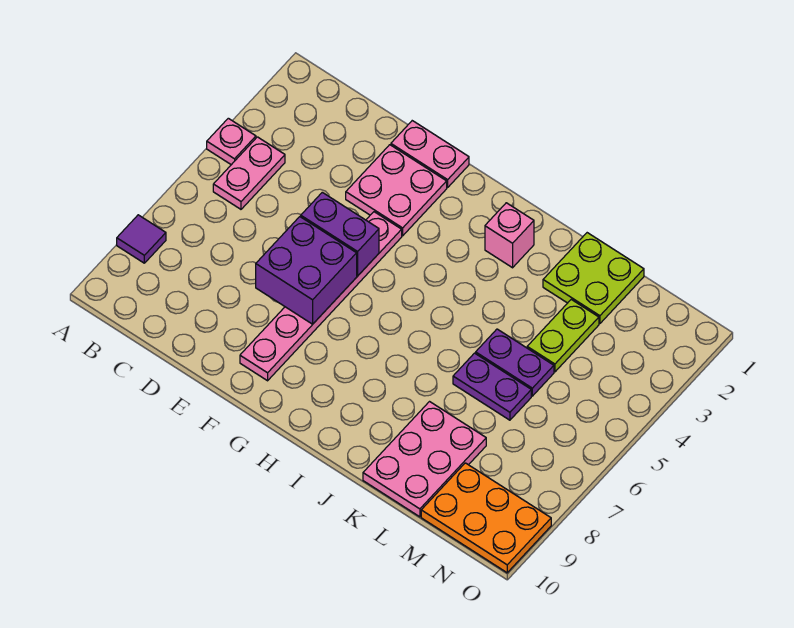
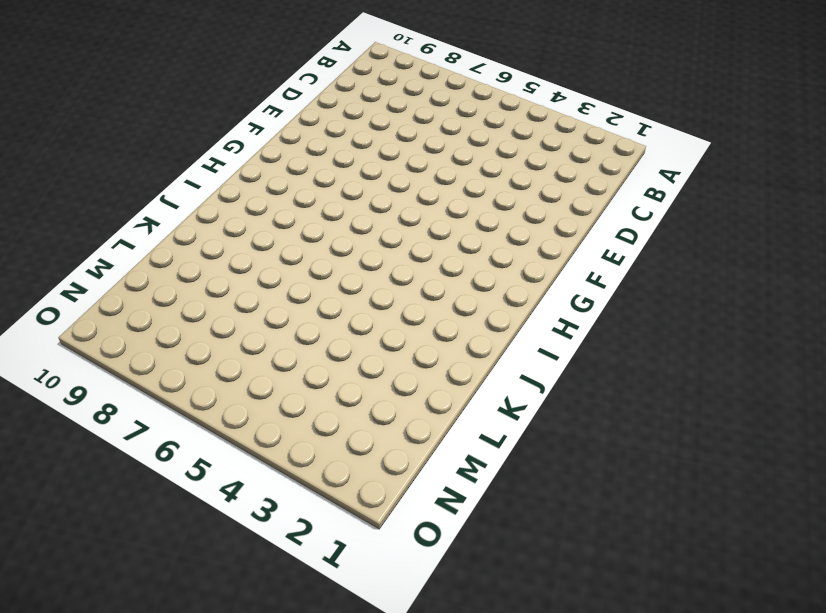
none -> pink 1x1 plate [207,118,256,165]
none -> purple 1x1 tile [117,215,166,263]
none -> pink 1x2 plate [213,137,285,209]

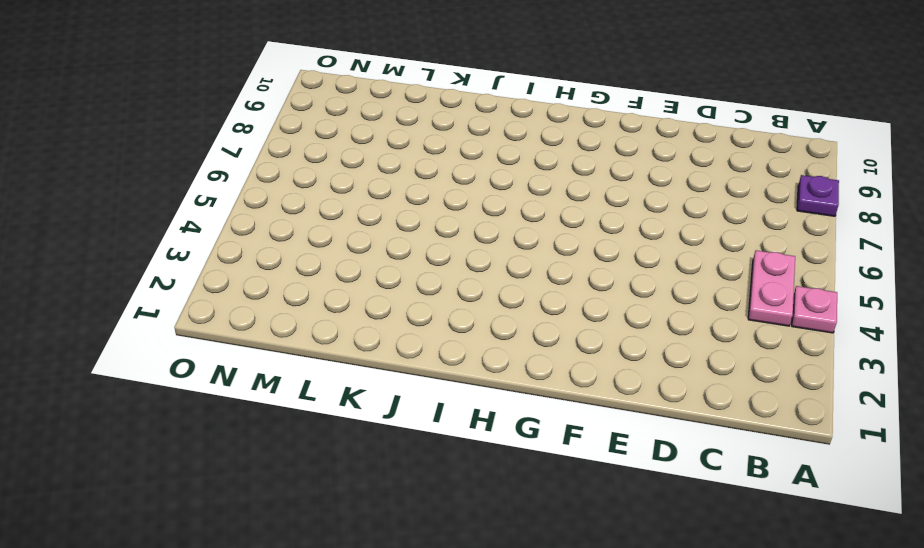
purple 1x1 plate [797,175,839,216] -> purple 1x1 tile [117,215,166,263]
none -> pink 1x2 plate [391,121,469,187]
none -> pink 2x2 plate [346,145,447,236]
none -> pink 1x6 plate [240,212,402,381]

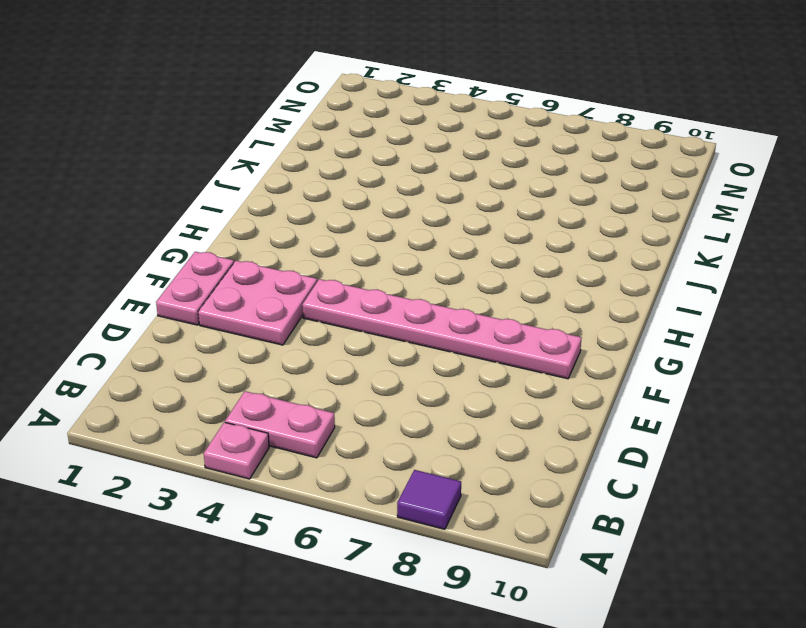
none -> pink 1x1 brick [485,203,534,268]
none -> lime 2x2 plate [543,233,644,324]
none -> purple 1x2 plate [476,329,554,396]

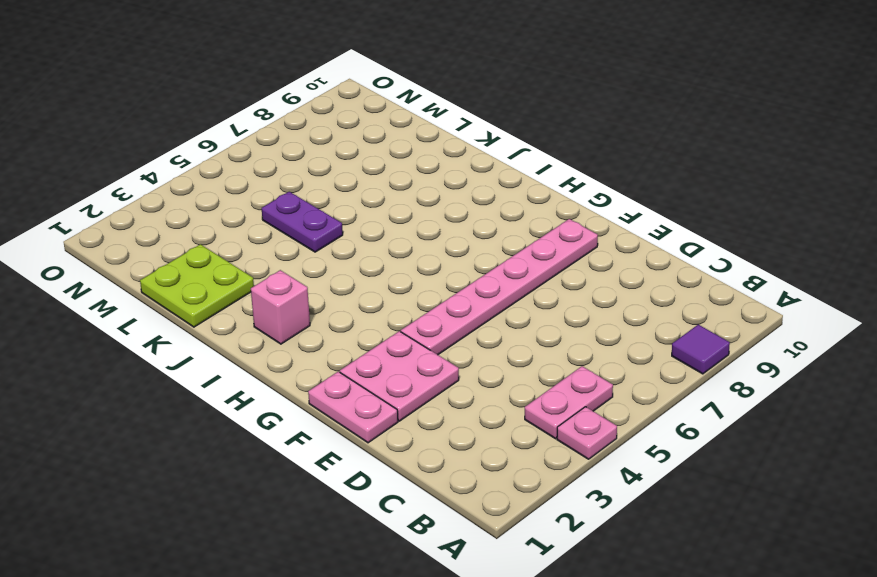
none -> purple 1x2 plate [453,353,531,420]
none -> pink 2x3 plate [363,402,486,517]
none -> lime 1x2 plate [527,299,599,372]

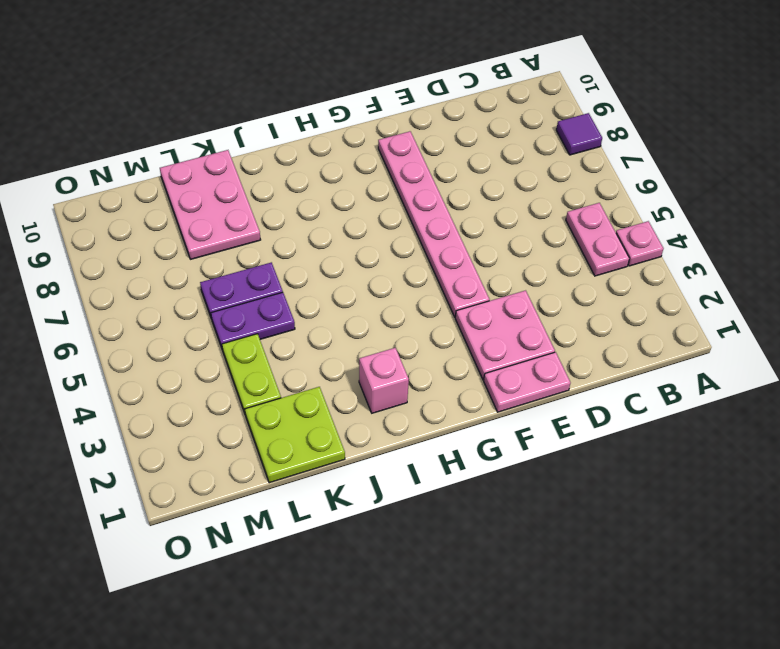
none -> orange 2x3 plate [421,463,551,573]
none -> purple 1x2 brick [301,192,379,276]
none -> purple 2x2 brick [256,217,357,324]

